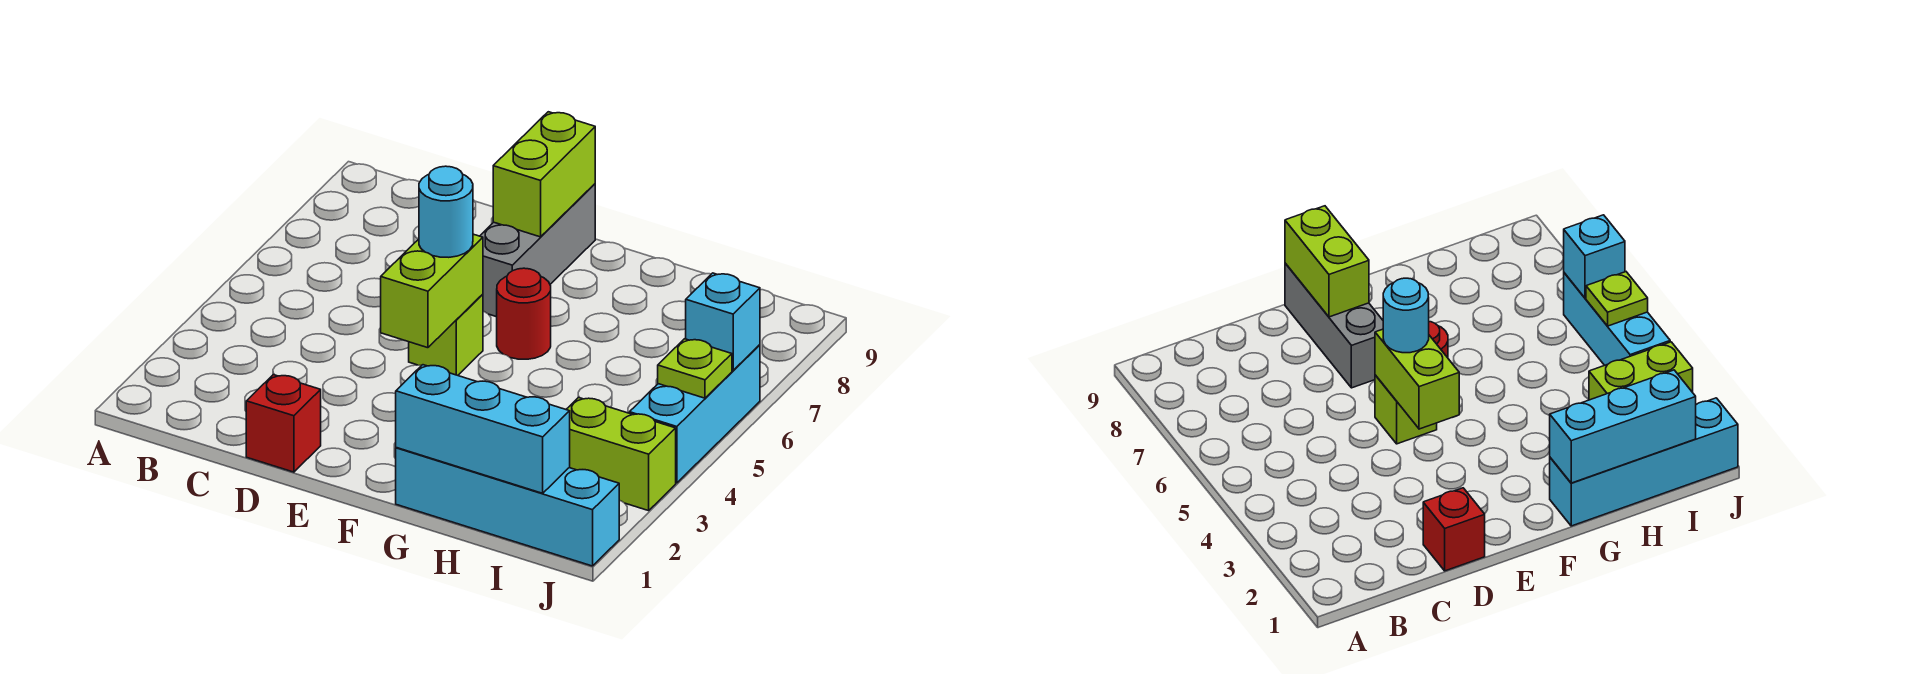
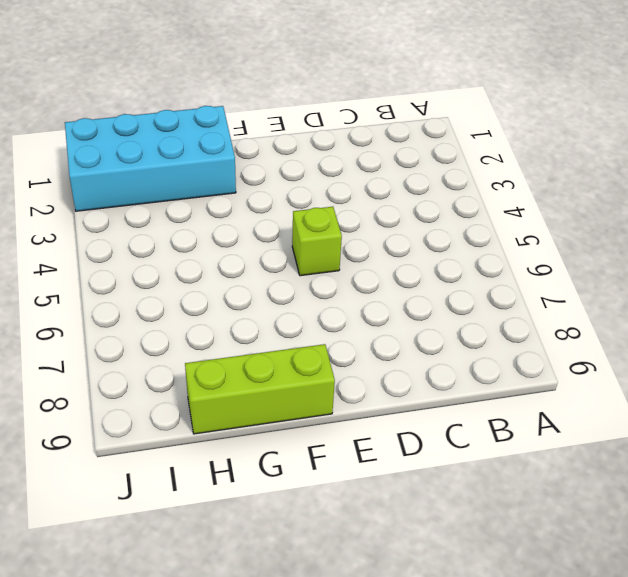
lime 1x3 brick [185,344,335,434] -> none
cyan 2x4 brick [65,106,236,211] -> cyan 1x4 brick [396,448,619,566]
none -> red 1x1 brick [246,375,321,472]
none -> grey 1x3 brick [480,184,595,317]
none -> red 1x1 round brick [497,268,551,359]

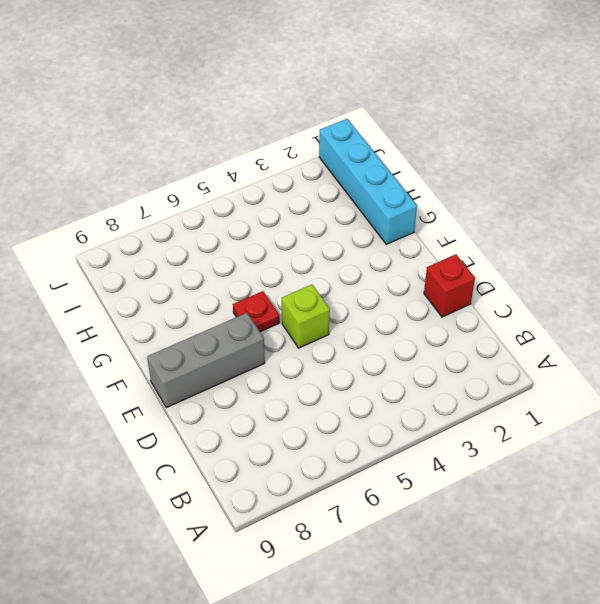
red 1x1 plate [233,291,280,332] -> red 1x1 round brick [497,268,551,359]
none -> lime 1x2 brick [566,397,676,511]
none -> cyan 1x3 brick [630,345,760,483]
none -> lime 1x2 brick [381,234,483,348]

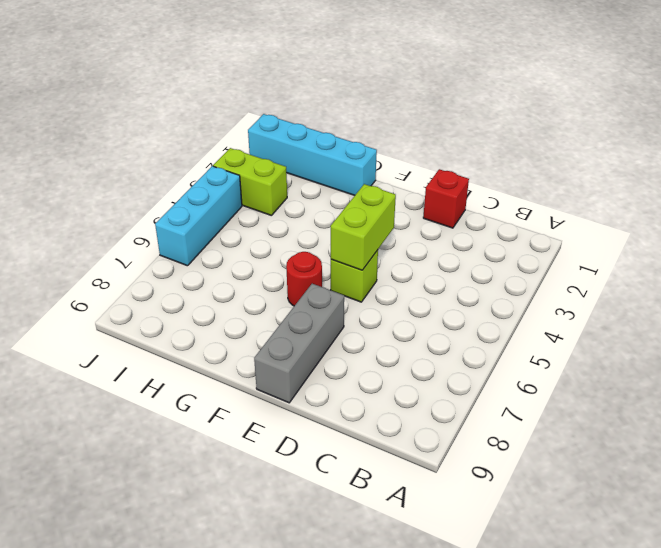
none -> lime 1x2 brick [493,112,595,237]
none -> cyan 1x3 brick [396,365,570,493]
none -> lime 1x1 plate [658,339,732,398]

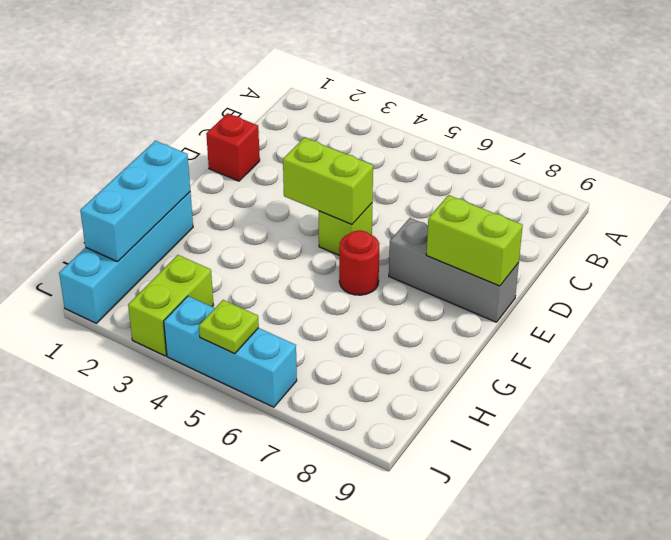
none -> cyan 1x1 brick [686,273,760,370]
none -> cyan 1x1 round brick [419,166,473,257]

